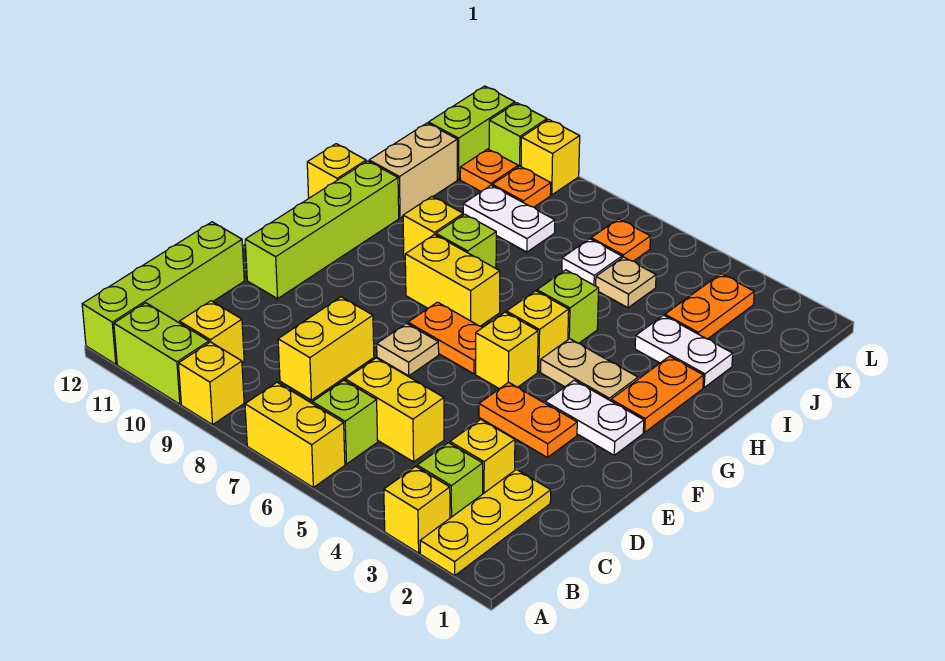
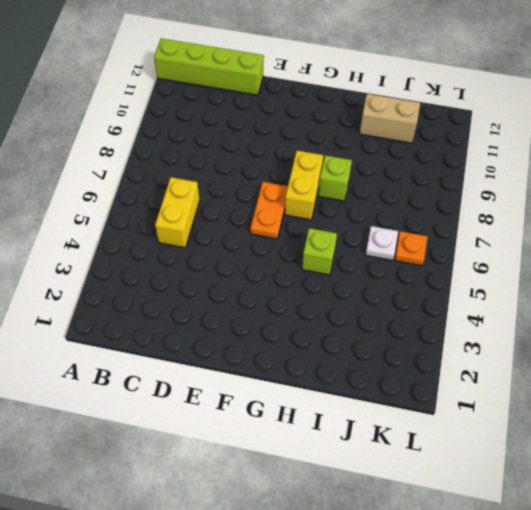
none -> yellow 1x3 plate [420,469,551,575]
none -> yellow 1x1 brick [384,466,450,553]
none -> yellow 1x2 brick [245,382,345,487]
none -> yellow 1x1 brick [179,342,244,425]

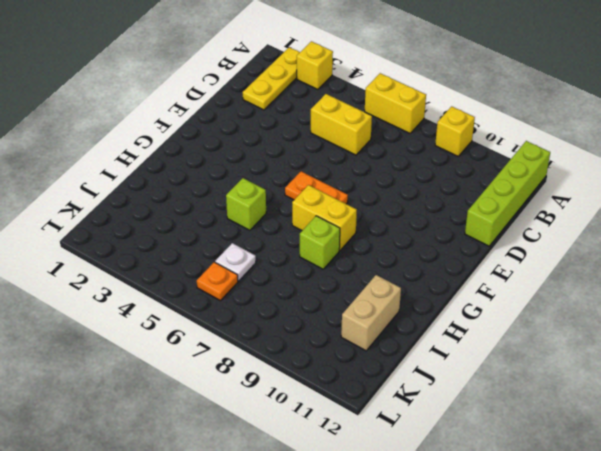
none -> lime 1x2 brick [114,303,209,404]
none -> lime 1x1 brick [417,443,483,518]
none -> lime 1x1 brick [312,380,378,464]
none -> yellow 1x1 brick [180,301,244,363]

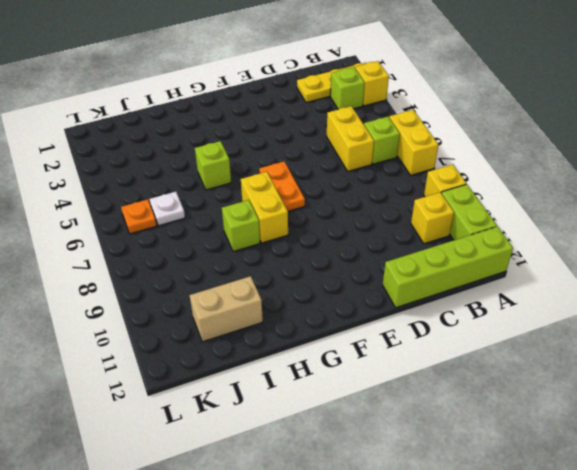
none -> yellow 1x1 brick [450,419,515,494]
none -> yellow 1x2 brick [278,297,374,400]
none -> orange 1x2 plate [479,382,577,457]
none -> tan 1x1 plate [377,323,439,376]

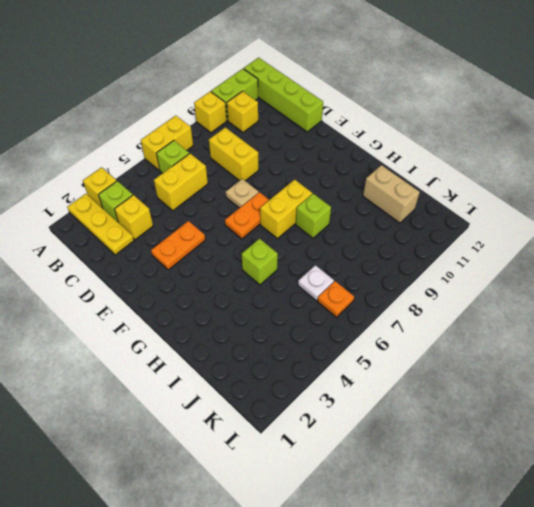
none -> lime 1x4 brick [245,161,399,299]
none -> white 1x2 plate [545,380,644,455]
none -> yellow 1x1 brick [476,312,538,389]
none -> orange 1x2 plate [611,356,704,432]

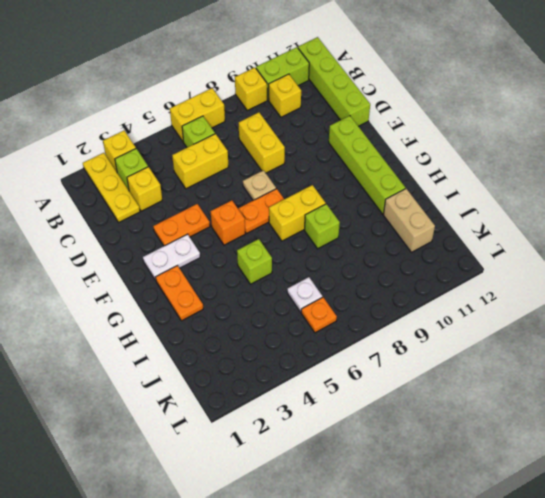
orange 1x1 brick [211,200,245,245] -> yellow 1x1 brick [476,312,538,389]
none -> tan 1x2 plate [541,339,638,401]
none -> yellow 1x1 brick [507,291,569,372]
none -> yellow 1x1 brick [403,196,463,257]
none -> yellow 1x1 brick [307,144,366,198]

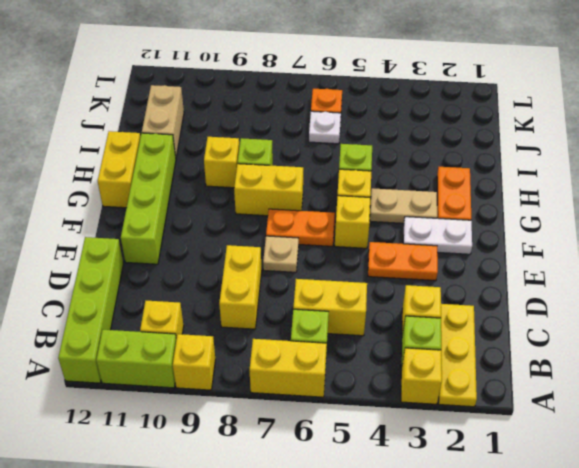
yellow 1x2 brick [98,131,141,208] -> yellow 1x1 brick [307,144,366,198]
none -> white 1x2 plate [635,315,733,387]
none -> orange 1x2 plate [665,274,754,339]
none -> tan 1x1 plate [596,257,656,308]
none -> white 1x2 plate [463,185,555,252]

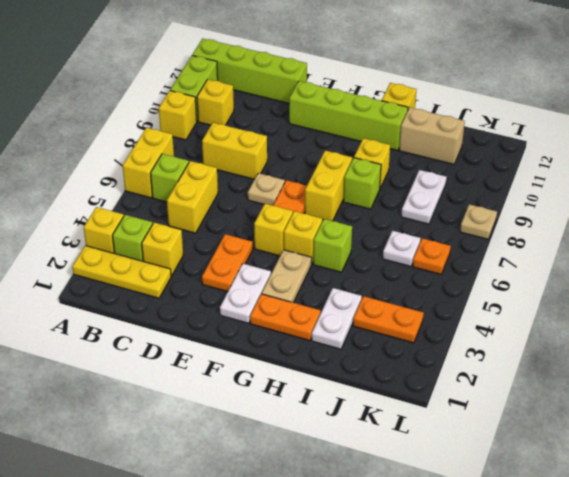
tan 1x1 plate [460,204,497,239] -> tan 1x1 plate moved to [596,257,656,308]
none -> orange 1x1 plate [492,166,551,207]
none -> orange 1x1 plate [460,149,518,192]
none -> lime 1x2 brick [428,86,515,179]
none -> yellow 1x1 brick [521,120,580,195]

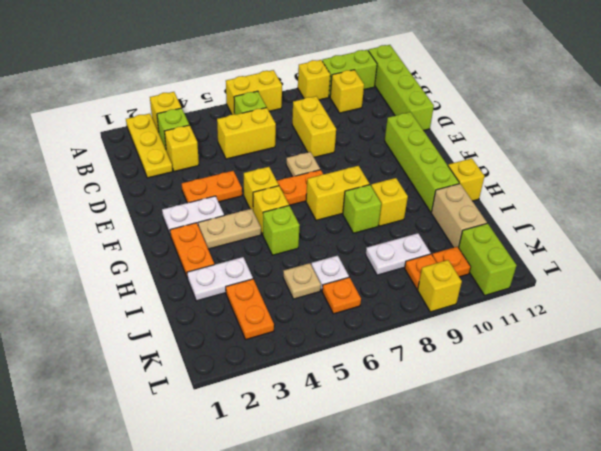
none -> lime 1x1 brick [489,103,547,167]

